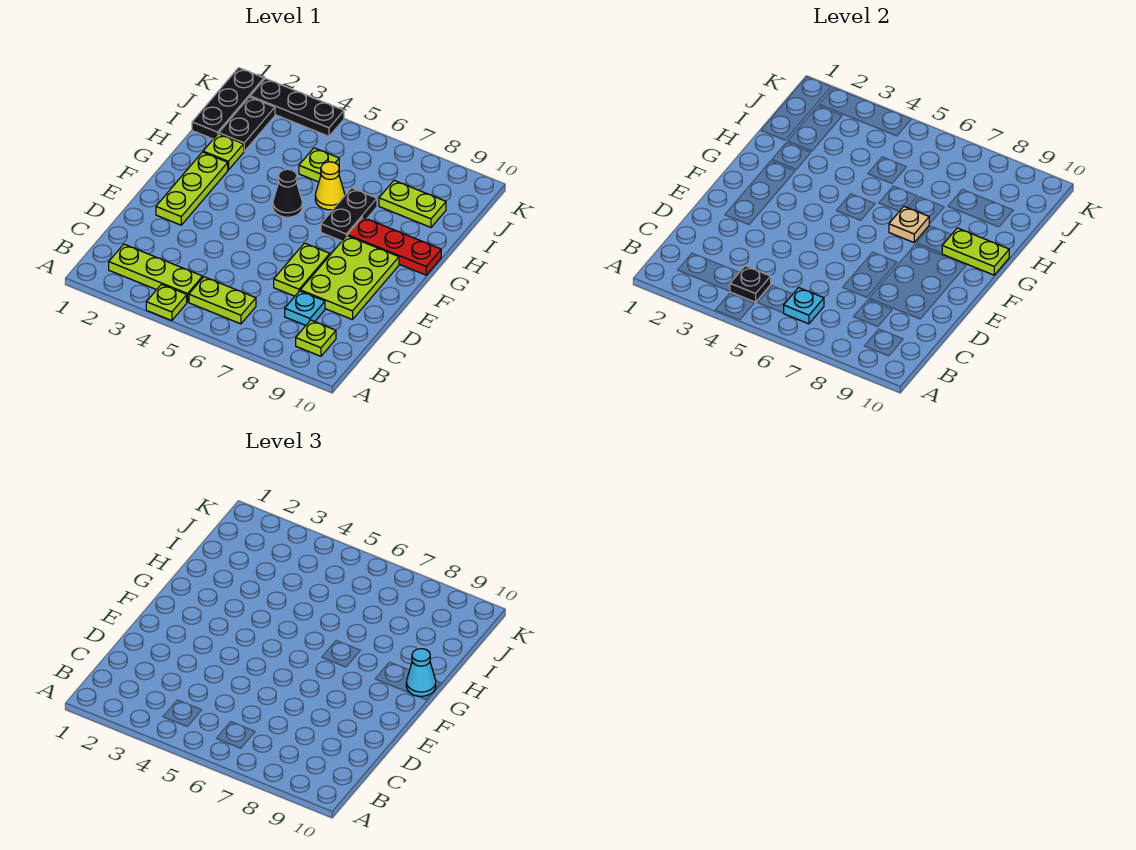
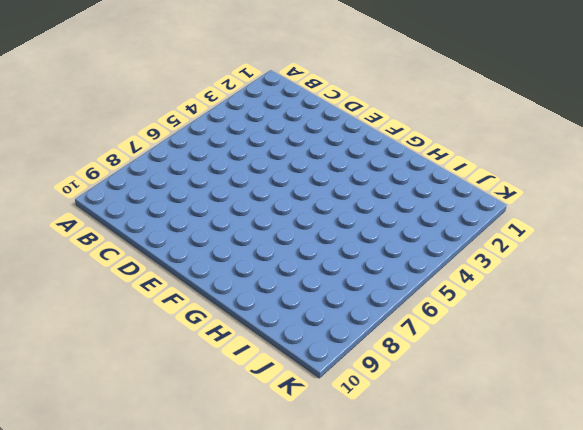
none -> lime 1x1 plate [146,284,187,321]
none -> lime 1x3 plate [109,244,203,302]
none -> lime 1x2 plate [189,277,256,324]

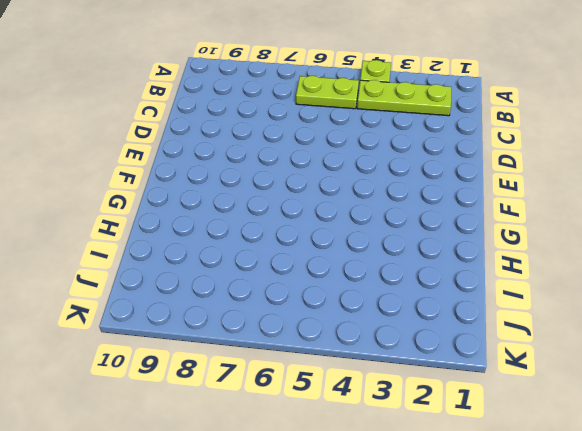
none -> lime 1x1 plate [296,320,336,356]
none -> cyan 1x1 plate [285,291,325,325]
none -> lime 1x2 plate [274,243,330,296]

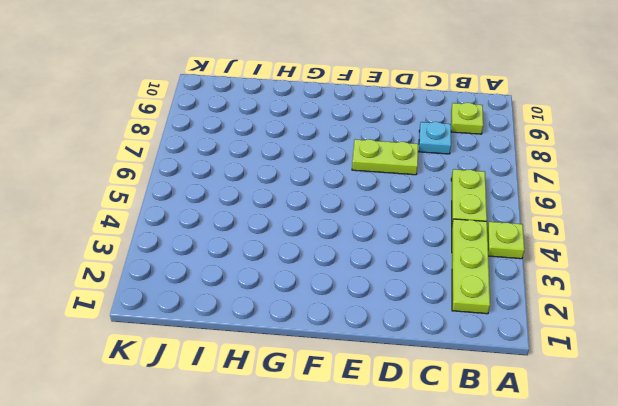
none -> lime 2x3 plate [300,236,399,320]
none -> lime 1x3 plate [156,152,228,225]
none -> black 1x1 cone [273,169,302,217]

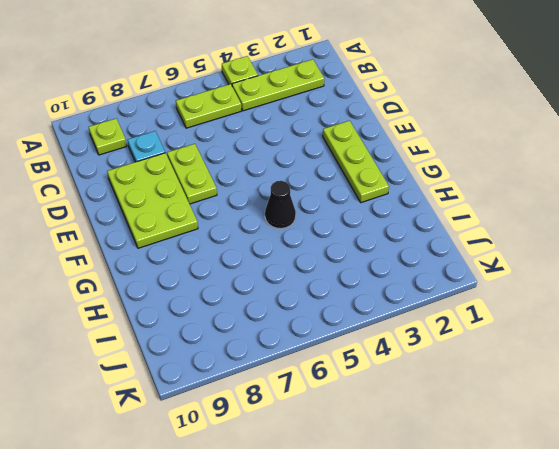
none -> black 1x2 plate [321,188,377,241]
none -> red 1x3 plate [348,217,441,275]
none -> lime 1x1 plate [203,134,244,170]

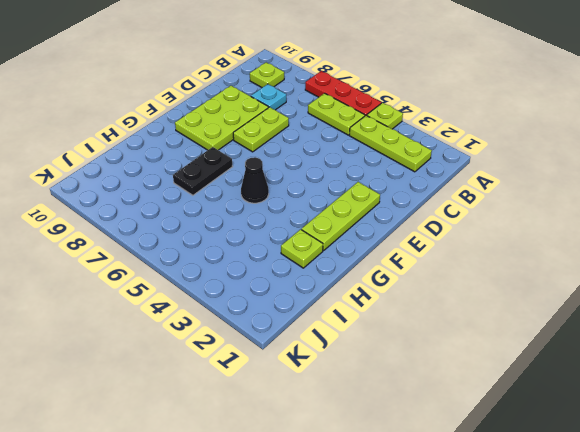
red 1x3 plate [305,71,381,116] -> red 1x3 plate moved to [348,217,441,275]
none -> yellow 1x1 cone [315,162,345,210]
none -> black 1x3 plate [192,68,264,139]
none -> black 1x2 plate [219,97,275,151]

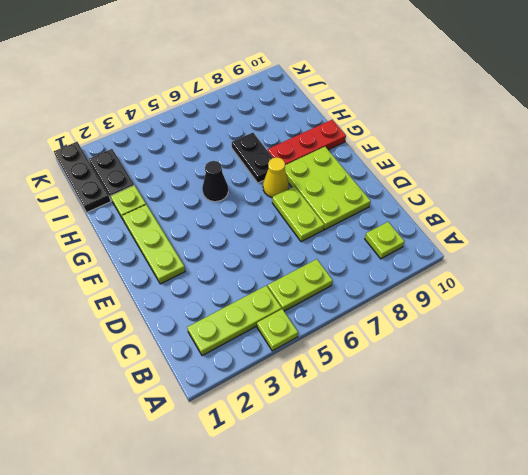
yellow 1x1 cone [263,157,289,197] -> yellow 1x1 cone moved to [315,162,345,210]
none -> cyan 1x1 plate [285,291,325,325]
none -> lime 1x1 plate [299,148,339,182]
none -> lime 1x2 plate [379,180,446,227]

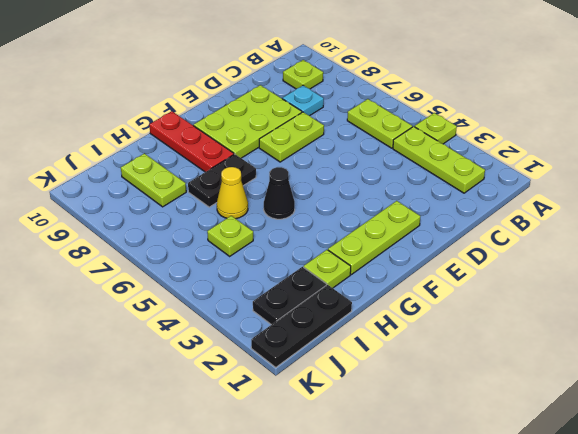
none -> black 1x3 plate [250,78,344,136]
none -> black 1x1 plate [730,266,771,302]
none -> cyan 1x1 plate [784,288,824,324]

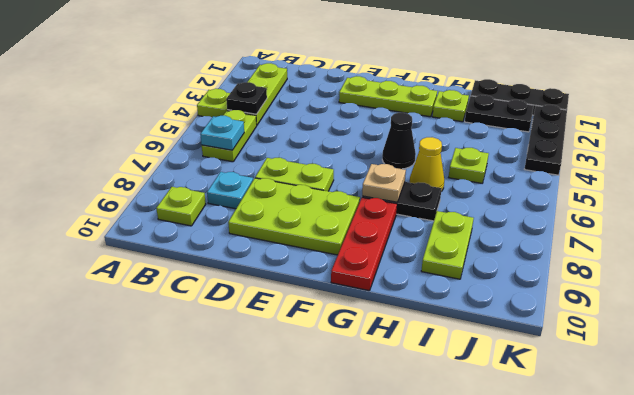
none -> lime 1x2 plate [942,228,1009,275]
none -> cyan 1x1 cone [406,649,436,696]

